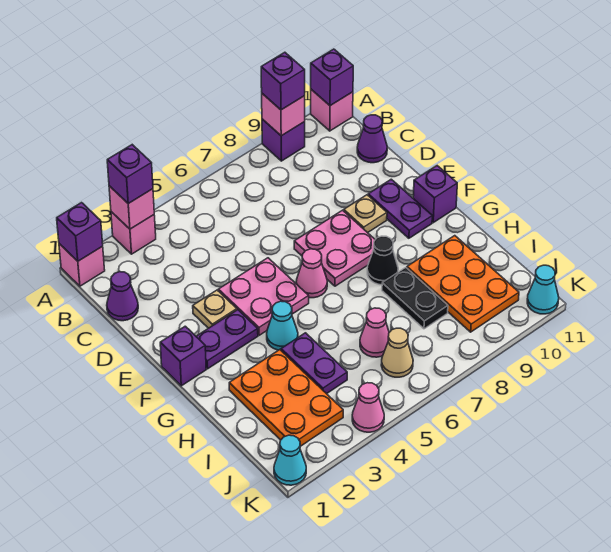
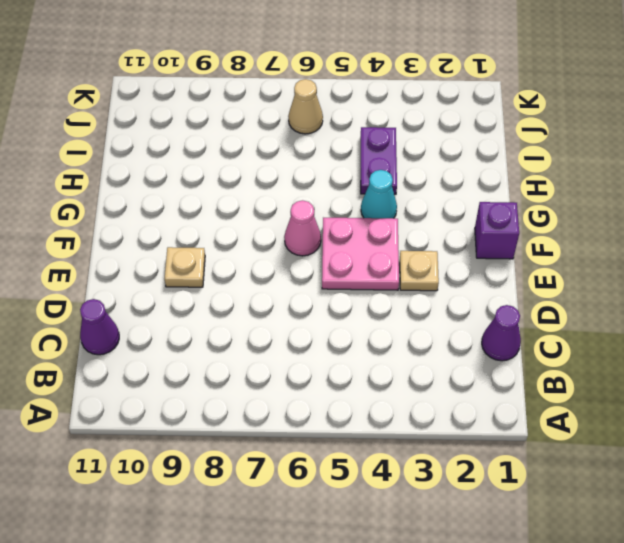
none -> pink 1x1 brick [59,244,105,286]
none -> pink 1x1 brick [111,212,156,254]
none -> purple 1x1 brick [262,119,305,161]
none -> pink 1x1 brick [311,89,353,131]

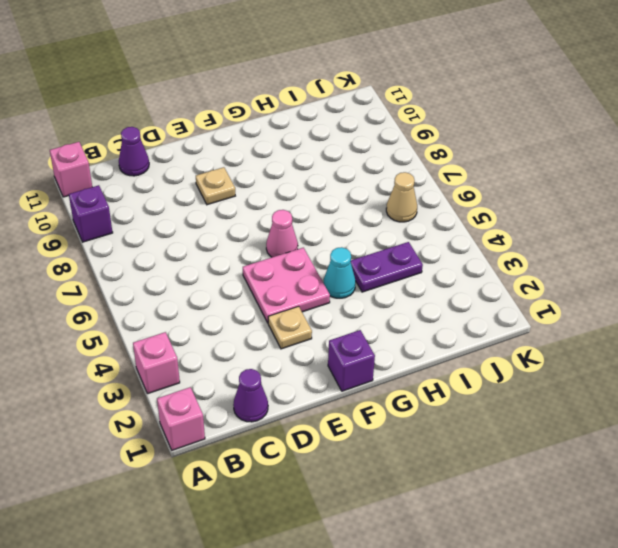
none -> pink 2x2 plate [294,210,375,286]
none -> purple 1x2 plate [368,179,432,238]
none -> purple 1x2 plate [196,310,258,369]
none -> purple 1x1 brick [413,166,457,223]

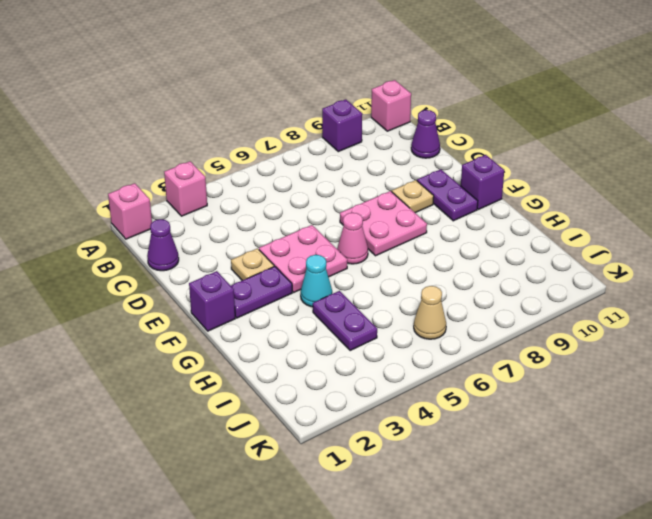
none -> black 1x1 cone [367,236,398,285]
none -> orange 2x3 plate [229,350,343,446]
none -> black 1x2 plate [382,268,448,329]
none -> orange 2x3 plate [407,236,519,332]

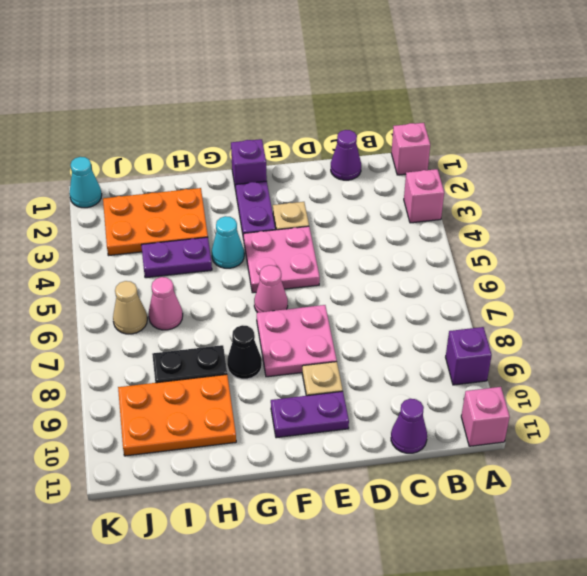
none -> purple 1x1 brick [413,166,457,223]
none -> pink 1x1 cone [352,383,384,432]
none -> cyan 1x1 cone [527,265,559,314]
none -> purple 1x1 brick [57,203,103,261]

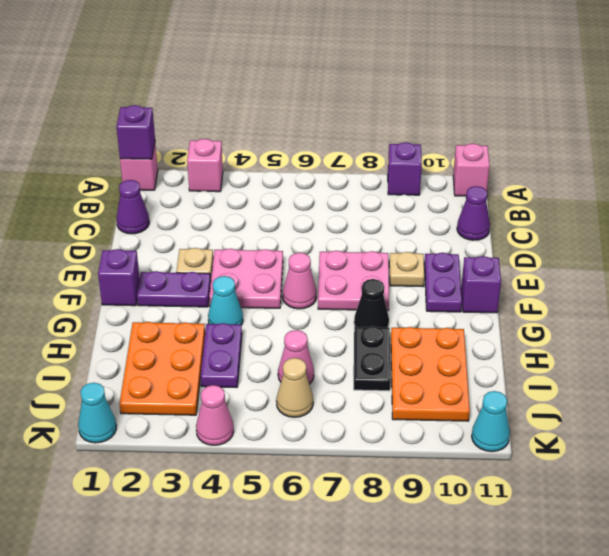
none -> pink 1x1 brick [109,186,154,229]
none -> pink 1x1 brick [262,94,305,136]
none -> purple 1x1 brick [311,49,353,106]
none -> purple 1x1 brick [107,145,153,203]

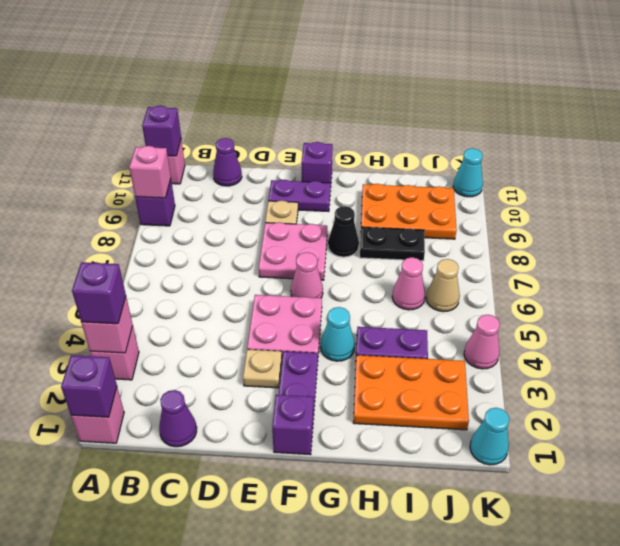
none -> purple 1x1 brick [261,52,305,110]

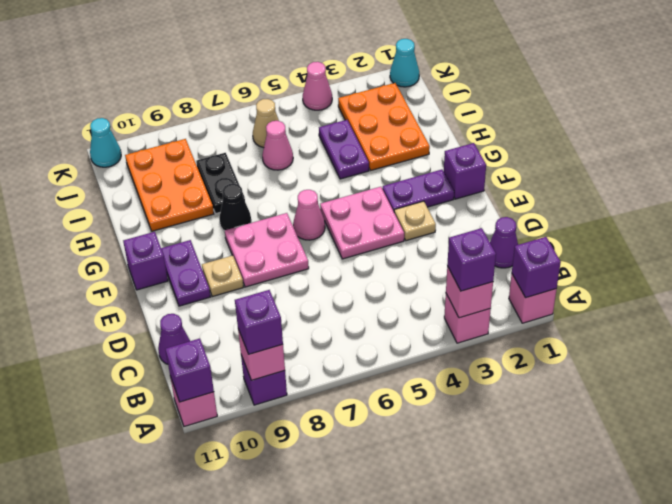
none -> cyan 1x1 cone [267,301,298,350]

